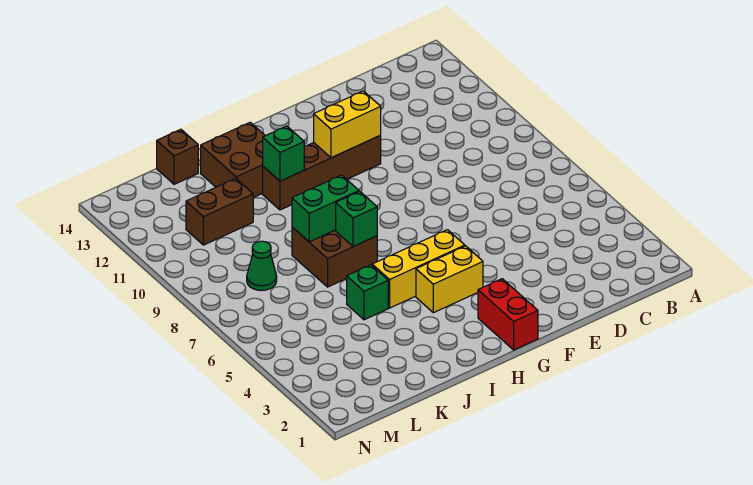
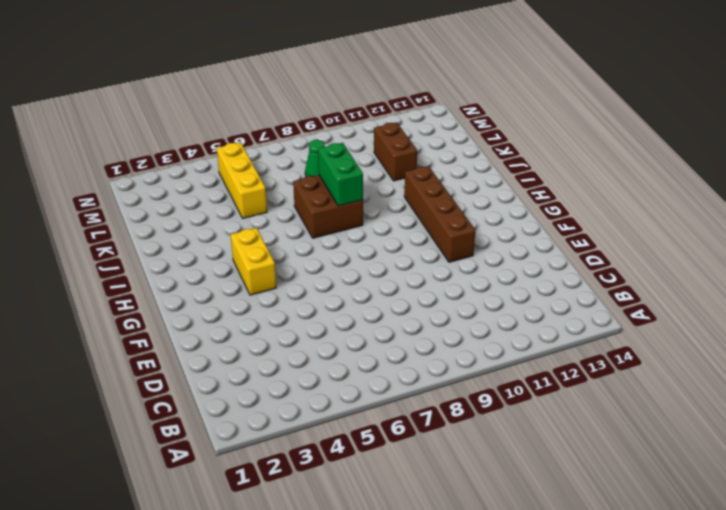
yellow 1x3 brick [217,142,267,218] -> yellow 1x3 brick moved to [372,230,465,308]
none -> red 1x2 brick [478,279,538,350]
none -> brown 2x2 brick [201,122,265,198]
none -> green 1x1 brick [347,265,388,320]

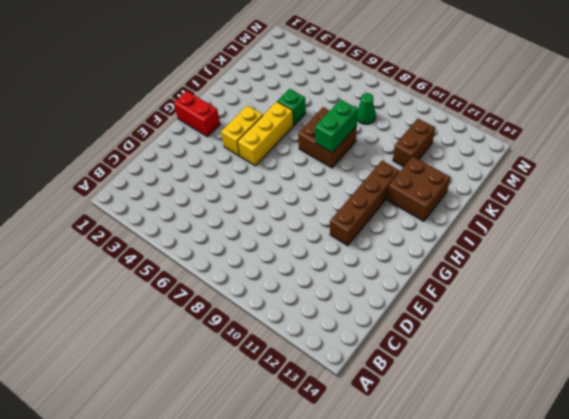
none -> brown 1x1 brick [157,129,198,184]
none -> yellow 1x2 brick [314,91,381,158]
none -> green 1x1 brick [336,192,377,247]

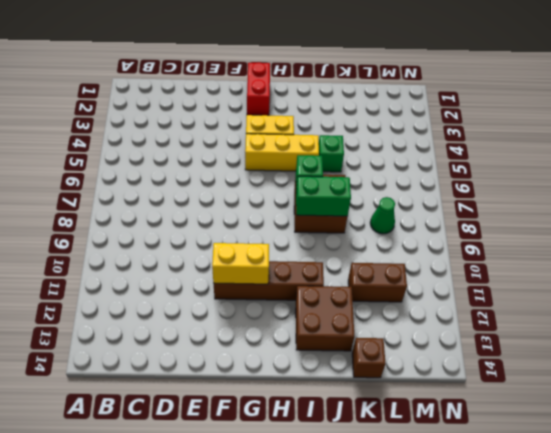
none -> green 1x1 brick [263,126,304,181]

